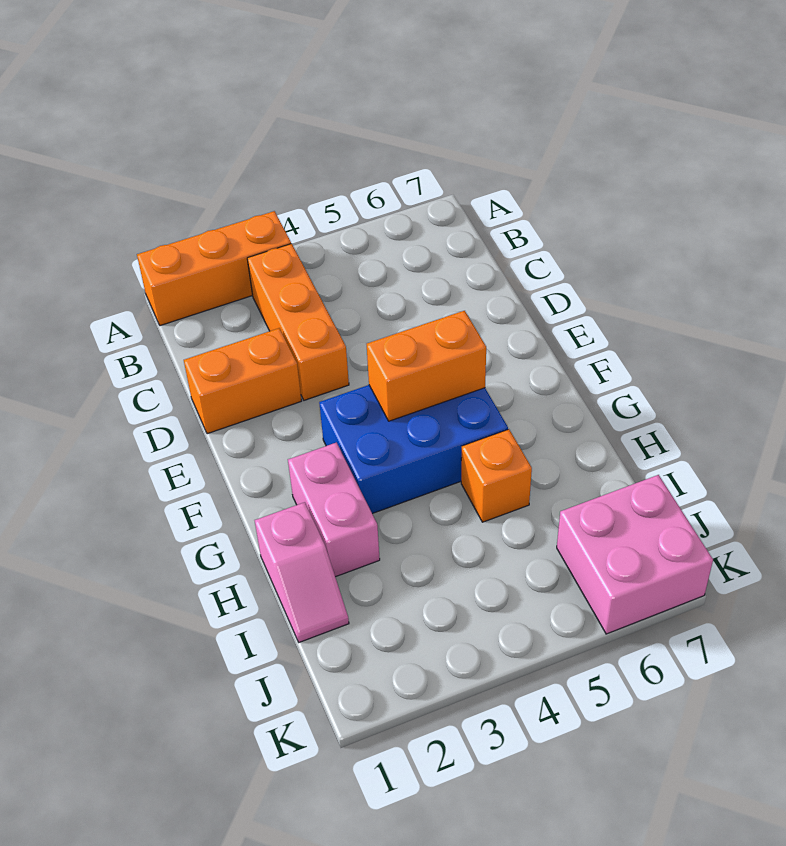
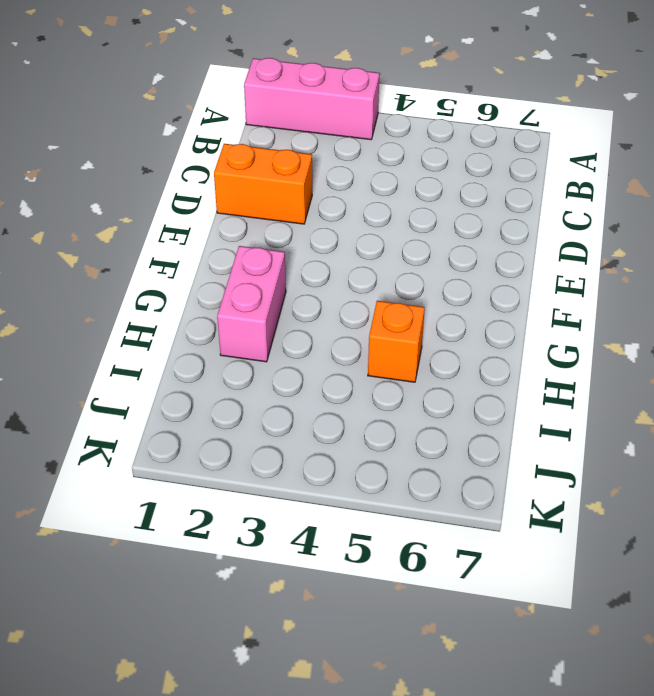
pink 1x3 brick [244,58,379,140] -> orange 1x3 brick [137,211,291,326]
none -> orange 1x3 brick [247,244,349,400]
none -> blue 2x3 brick [319,385,508,514]

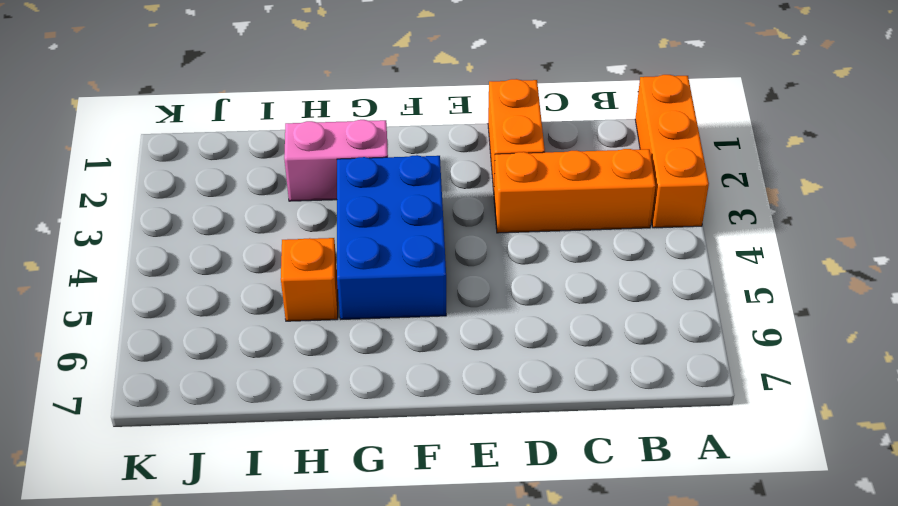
none -> pink 1x2 slope [255,502,349,642]
none -> pink 2x2 brick [557,475,713,634]

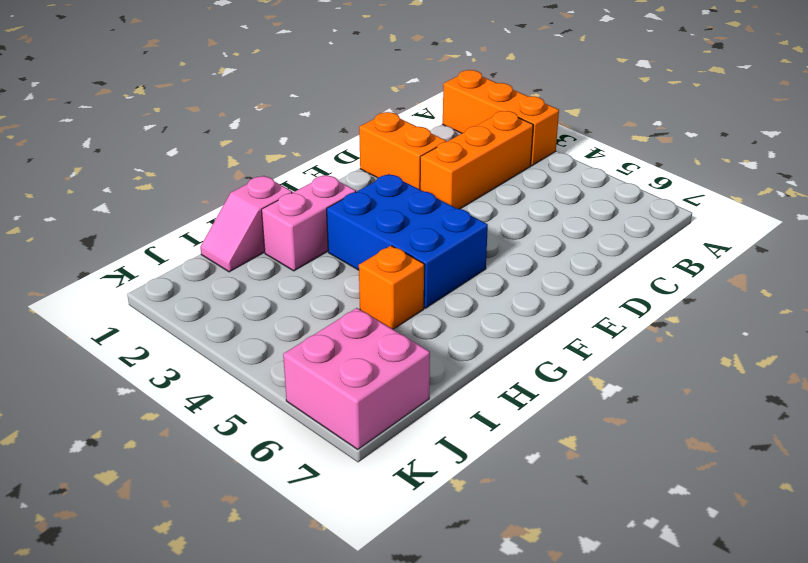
none -> orange 1x2 brick [367,311,486,421]

